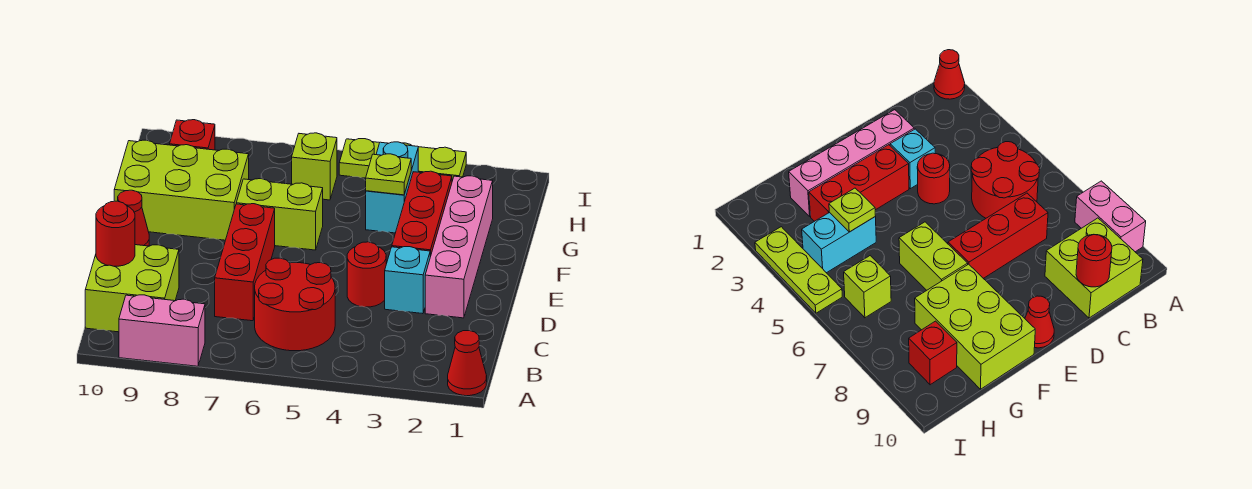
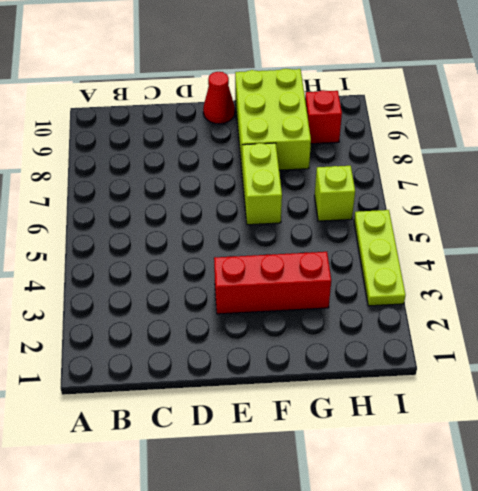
none -> red 1x1 cone [448,331,487,396]
none -> pink 1x2 brick [119,295,205,366]
none -> red 2x2 round brick [255,258,335,351]

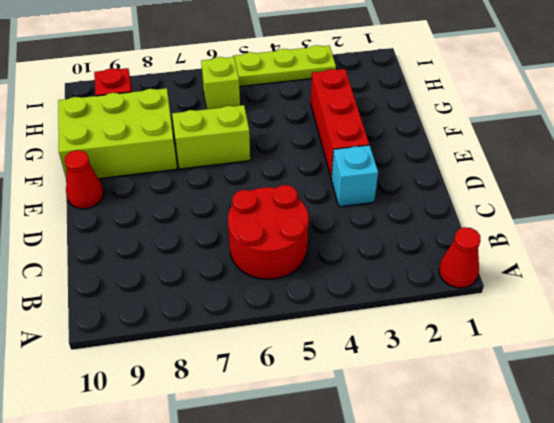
none -> pink 1x2 brick [119,295,205,366]
none -> lime 2x2 brick [85,245,179,332]
none -> red 1x3 brick [215,204,275,321]

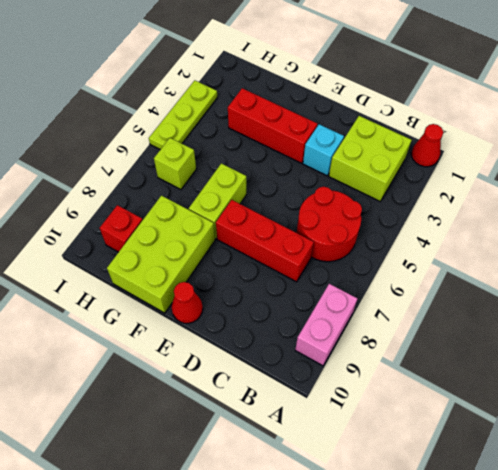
lime 2x2 brick [329,116,411,201] -> lime 2x2 brick moved to [85,245,179,332]
none -> pink 1x4 brick [425,176,493,318]
none -> red 1x1 round brick [347,242,386,307]
none -> cyan 1x2 brick [366,142,418,233]

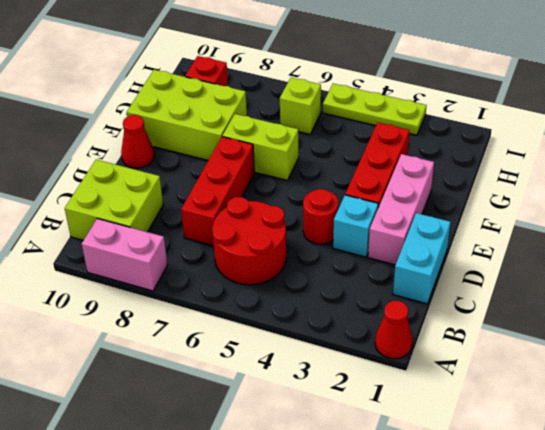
cyan 1x2 brick [393,213,450,304] -> cyan 1x2 brick moved to [366,142,418,233]
pink 1x3 brick [368,154,434,265] -> pink 1x4 brick [425,176,493,318]
none -> red 1x1 round brick [96,201,135,266]
none -> lime 1x1 plate [366,154,411,195]

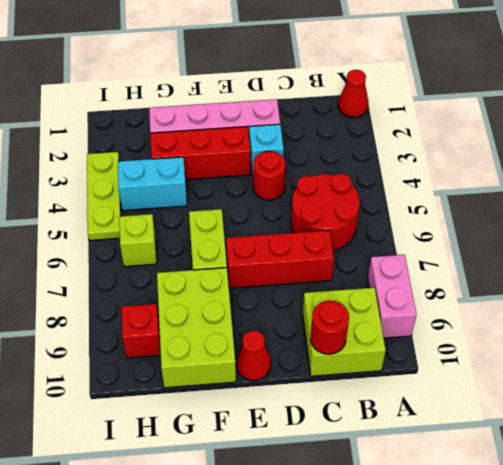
none -> lime 1x1 plate [366,154,411,195]

